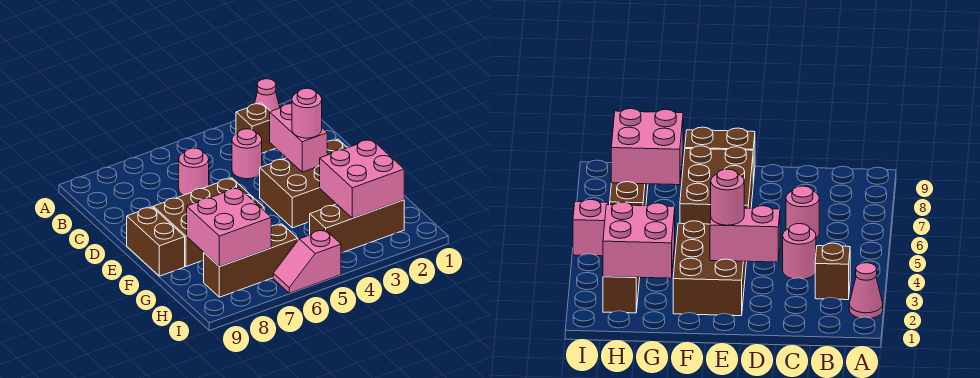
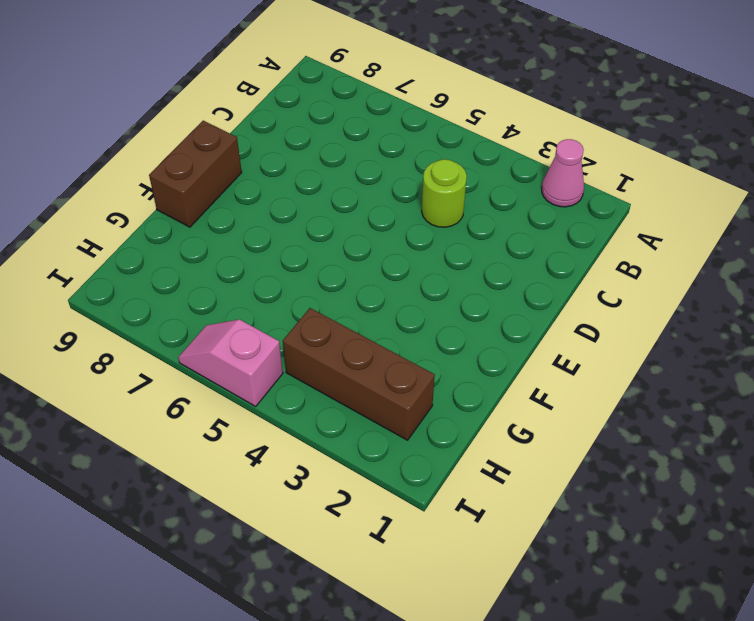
lime 1x1 round brick [422,159,467,227] -> pink 1x1 round brick [232,129,262,179]
none -> brown 1x1 brick [236,103,275,153]
none -> pink 1x1 round brick [179,148,209,195]
none -> brown 2x3 brick [260,139,347,228]

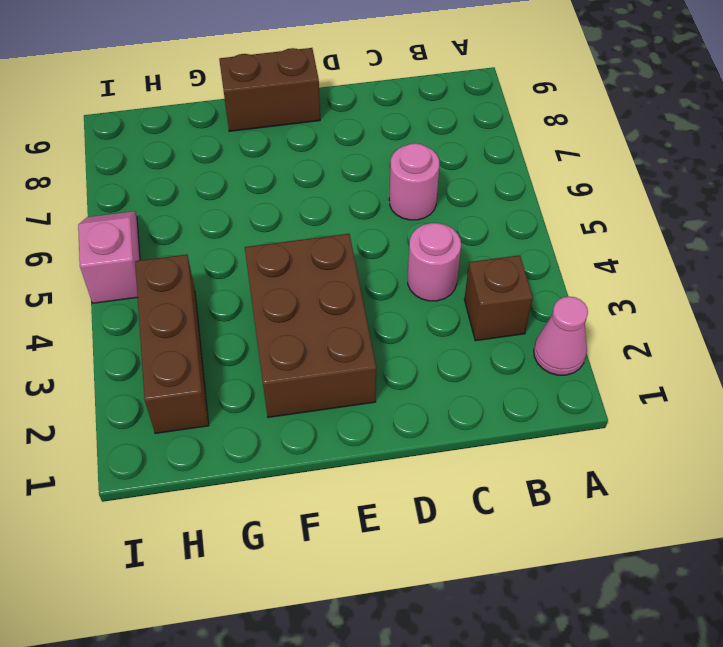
none -> brown 2x3 brick [153,178,264,266]
none -> brown 1x3 brick [204,224,298,297]
none -> pink 1x2 brick [270,104,327,172]

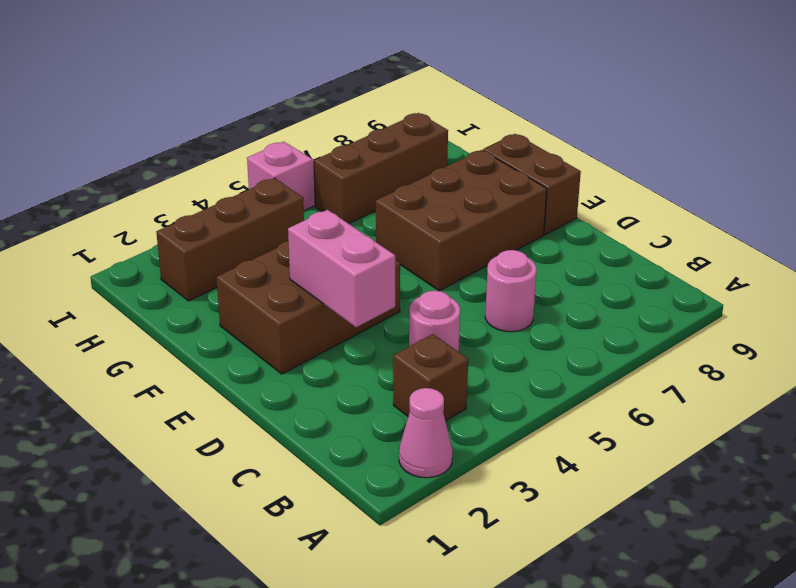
none -> pink 2x2 brick [320,139,404,218]
none -> pink 2x2 brick [187,188,271,267]
none -> pink 1x1 round brick [292,88,322,138]

